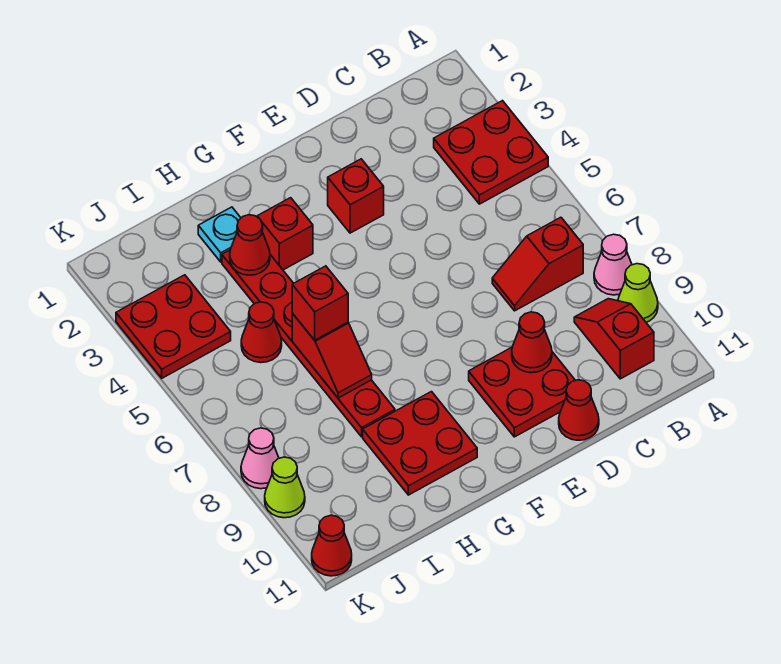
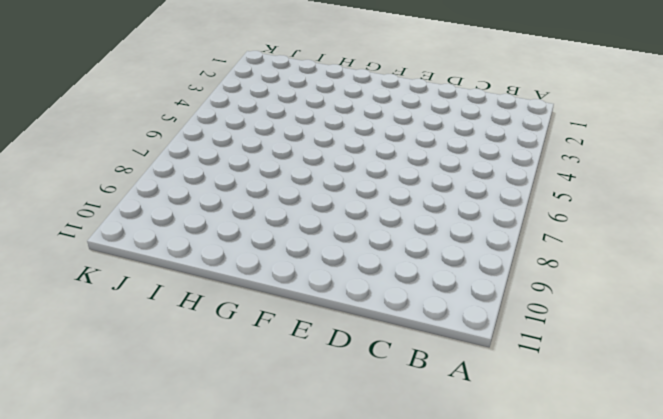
none -> red 2x2 plate [434,101,548,204]
none -> pink 1x1 cone [594,234,632,295]
none -> lime 1x1 cone [618,264,658,322]

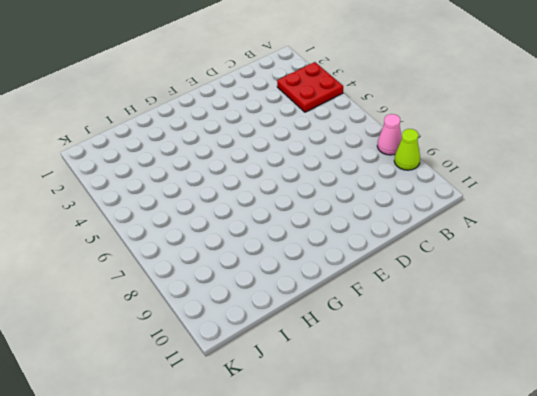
none -> red 1x2 slope [492,217,583,311]
none -> red 1x2 slope [574,299,654,379]
none -> red 2x2 plate [469,347,575,437]

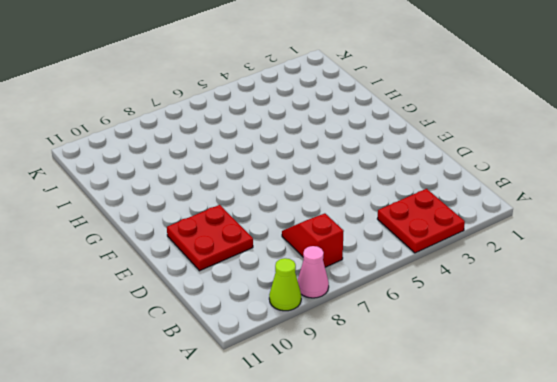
none -> red 1x2 slope [574,299,654,379]
none -> red 1x1 cone [559,380,599,440]
none -> red 1x1 brick [328,159,384,233]

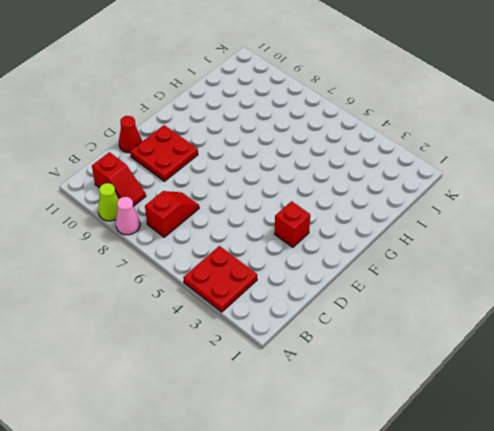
none -> red 1x1 brick [257,198,313,270]
none -> red 2x2 plate [363,392,477,495]
none -> cyan 1x1 plate [198,207,241,262]

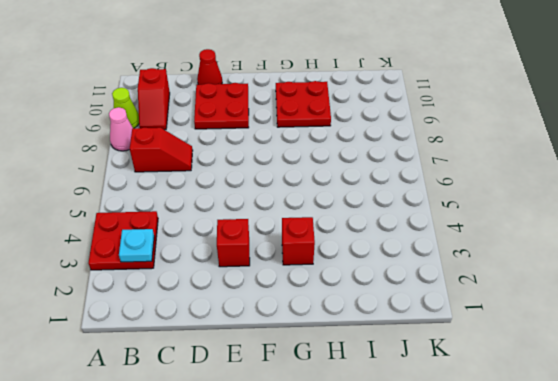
cyan 1x1 plate [119,229,154,262] -> cyan 1x1 plate moved to [198,207,241,262]
none -> red 1x6 plate [222,250,395,437]
none -> red 1x1 cone [241,302,282,363]
none -> red 2x2 plate [116,275,231,378]

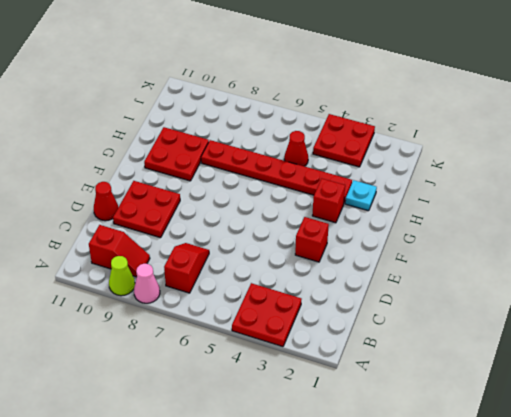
none -> pink 1x1 cone [241,428,279,489]
none -> lime 1x1 cone [265,457,305,518]
none -> red 1x1 cone [312,515,352,576]

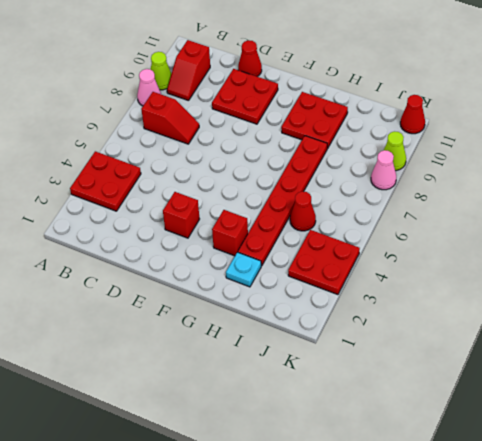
none -> red 1x1 cone [512,312,552,373]
none -> red 1x1 cone [230,215,270,275]
none -> red 1x2 slope [292,313,372,398]

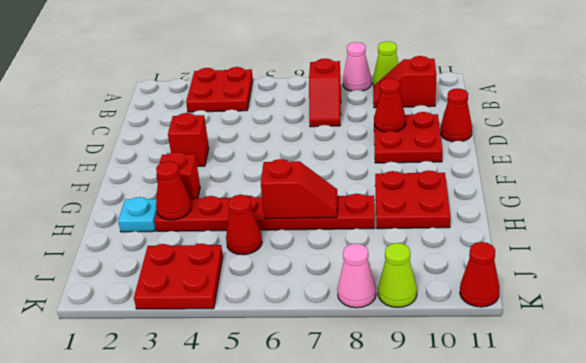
none -> red 1x1 brick [292,266,348,340]

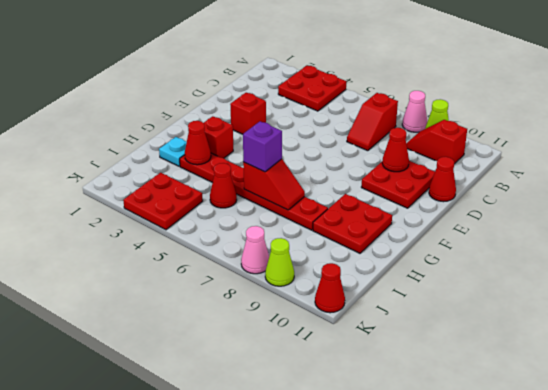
purple 1x1 brick [243,121,282,172] -> red 1x1 brick [292,266,348,340]

